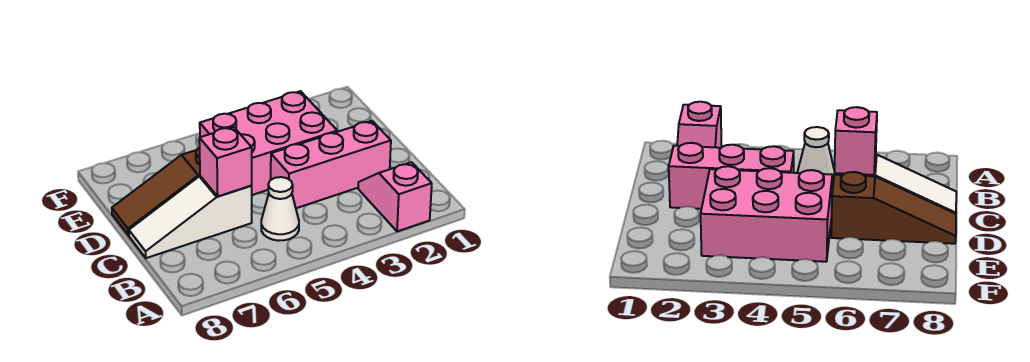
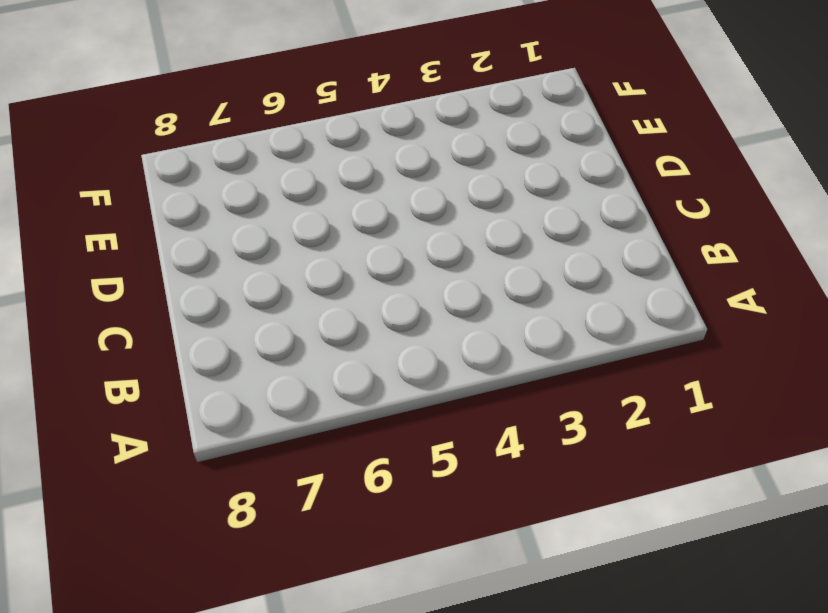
none -> pink 1x2 slope [358,162,432,232]
none -> white 1x1 cone [261,177,299,241]

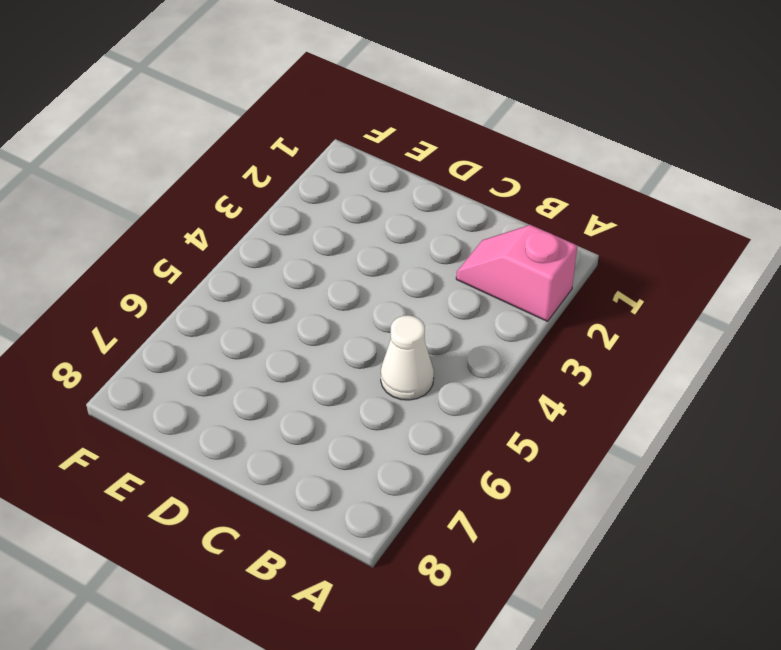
none -> pink 1x3 brick [271,121,391,208]
none -> white 1x3 slope [129,176,252,258]

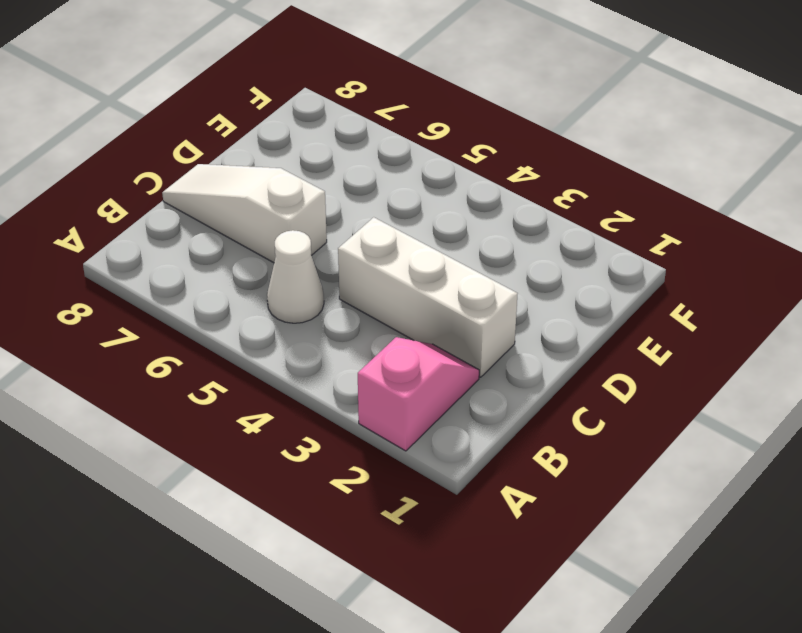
white 1x3 brick [338,217,518,377] -> pink 1x3 brick [271,121,391,208]
none -> pink 2x3 brick [200,91,337,195]
none -> brown 1x3 slope [112,148,200,235]

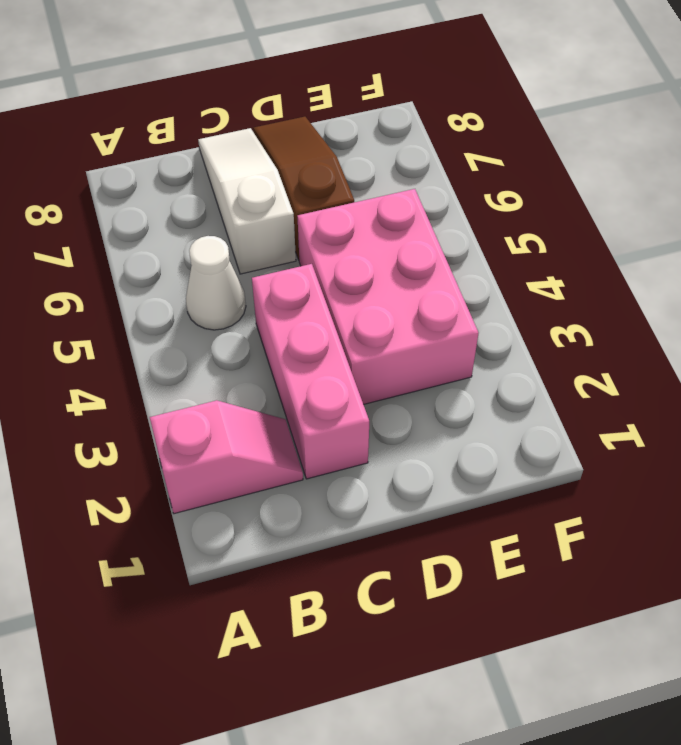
none -> pink 1x1 brick [199,127,252,196]

